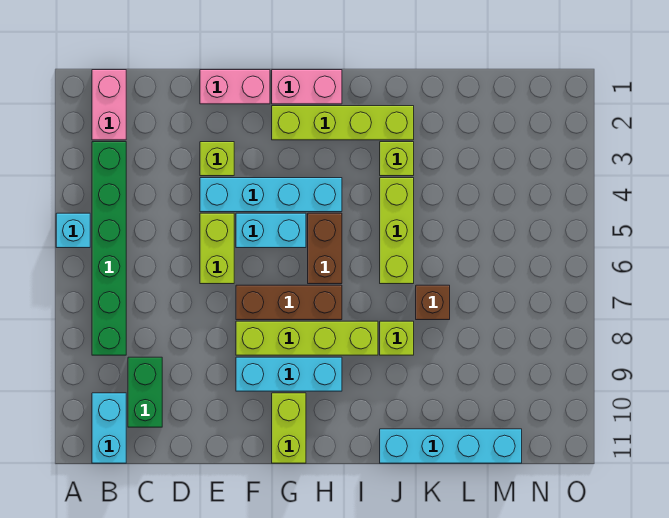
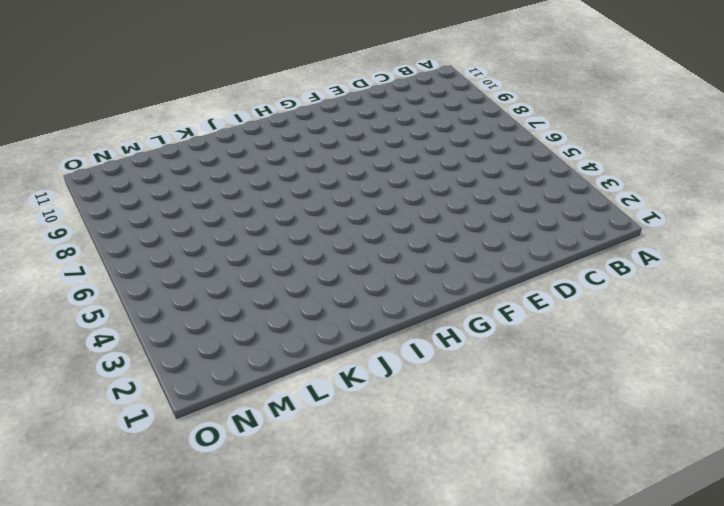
none -> cyan 1x1 brick [56,213,90,248]
none -> pink 1x2 brick [92,70,126,140]
none -> green 1x6 brick [92,142,126,355]

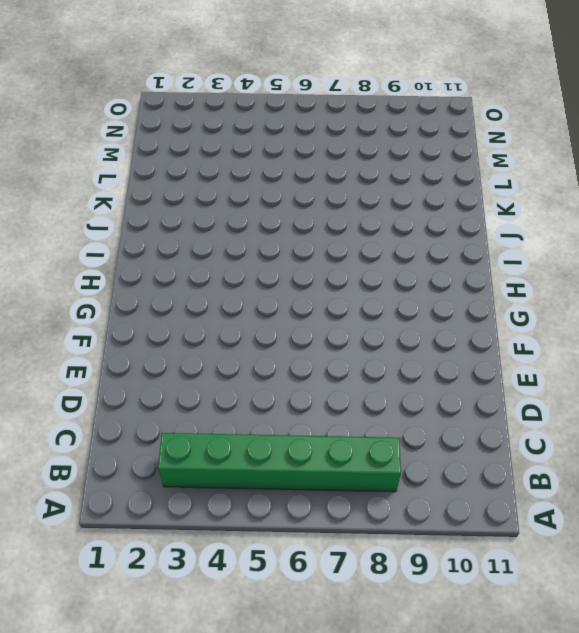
none -> cyan 1x1 brick [56,213,90,248]
none -> pink 1x2 brick [92,70,126,140]
none -> cyan 1x2 brick [92,393,126,463]

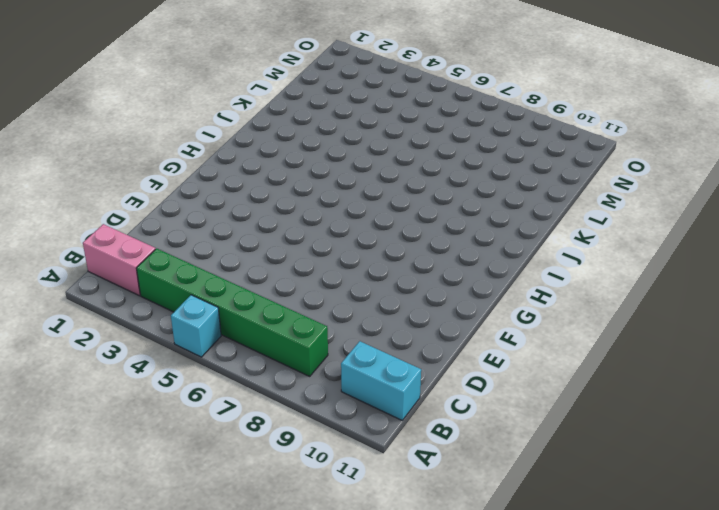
none -> green 1x2 brick [128,357,162,427]
none -> pink 1x2 brick [200,70,270,104]
none -> lime 1x1 brick [200,142,234,176]

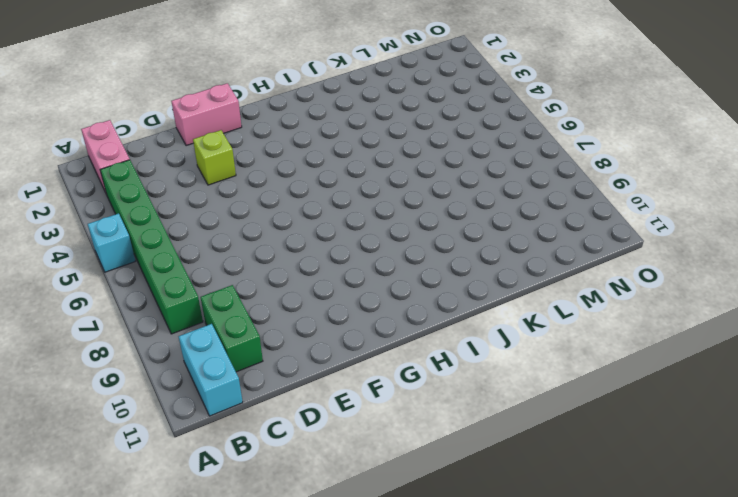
none -> cyan 1x4 brick [200,178,342,212]
none -> lime 1x2 brick [200,213,234,284]
none -> cyan 1x2 brick [236,213,306,248]

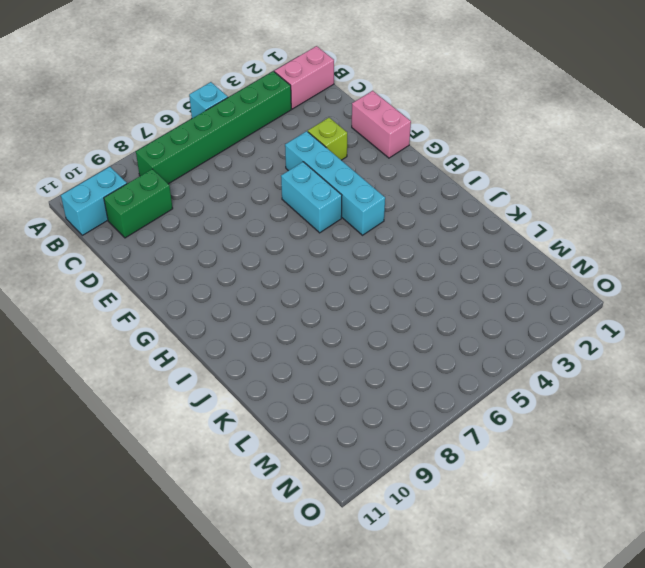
none -> lime 1x2 brick [200,213,234,284]
none -> brown 1x3 brick [236,285,342,320]
none -> lime 1x4 brick [236,321,378,355]

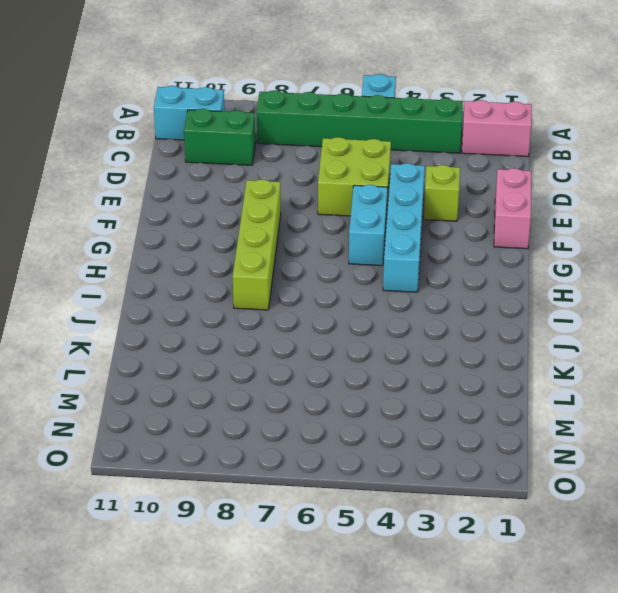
lime 2x2 brick [318,137,391,216] -> lime 1x2 brick [200,213,234,284]
none -> brown 1x3 brick [236,285,342,320]
none -> cyan 1x3 brick [236,357,342,391]
none -> pink 1x2 brick [272,70,342,104]

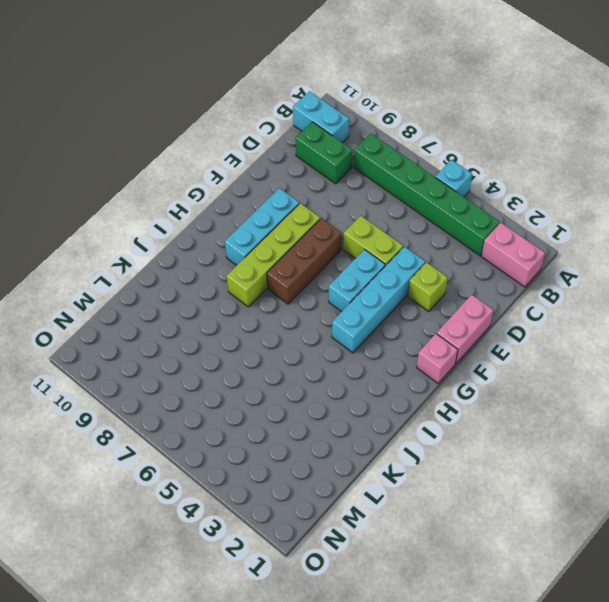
pink 1x1 brick [417,334,458,383] -> pink 1x2 brick [272,70,342,104]
none -> lime 1x4 brick [272,106,414,140]
none -> lime 1x2 brick [272,393,306,463]
none -> brown 1x2 brick [308,213,342,284]

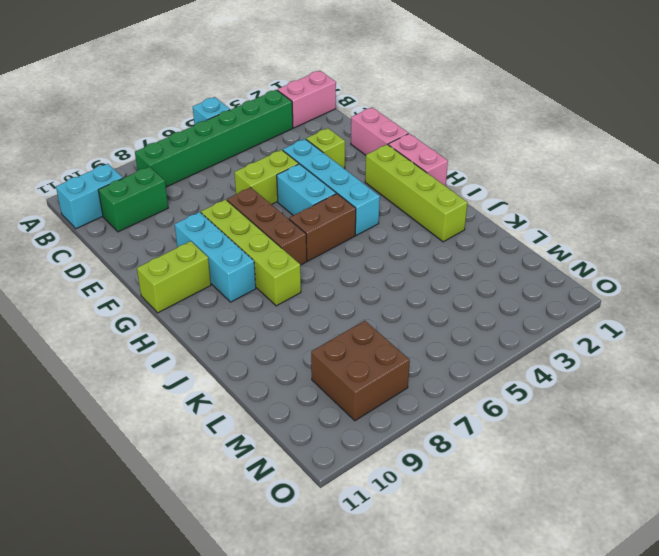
brown 2x2 brick [311,321,410,421] -> none
none -> lime 1x1 brick [380,142,414,176]
none -> lime 1x3 brick [380,178,414,284]
none -> lime 1x1 brick [380,321,414,355]

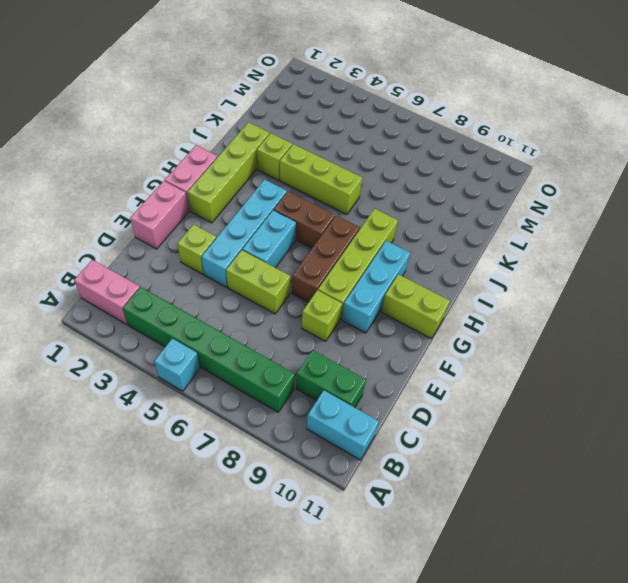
lime 1x1 brick [302,290,342,341] -> lime 1x1 brick moved to [380,321,414,355]
none -> cyan 1x4 brick [380,429,522,463]
none -> brown 1x1 brick [416,285,450,320]

